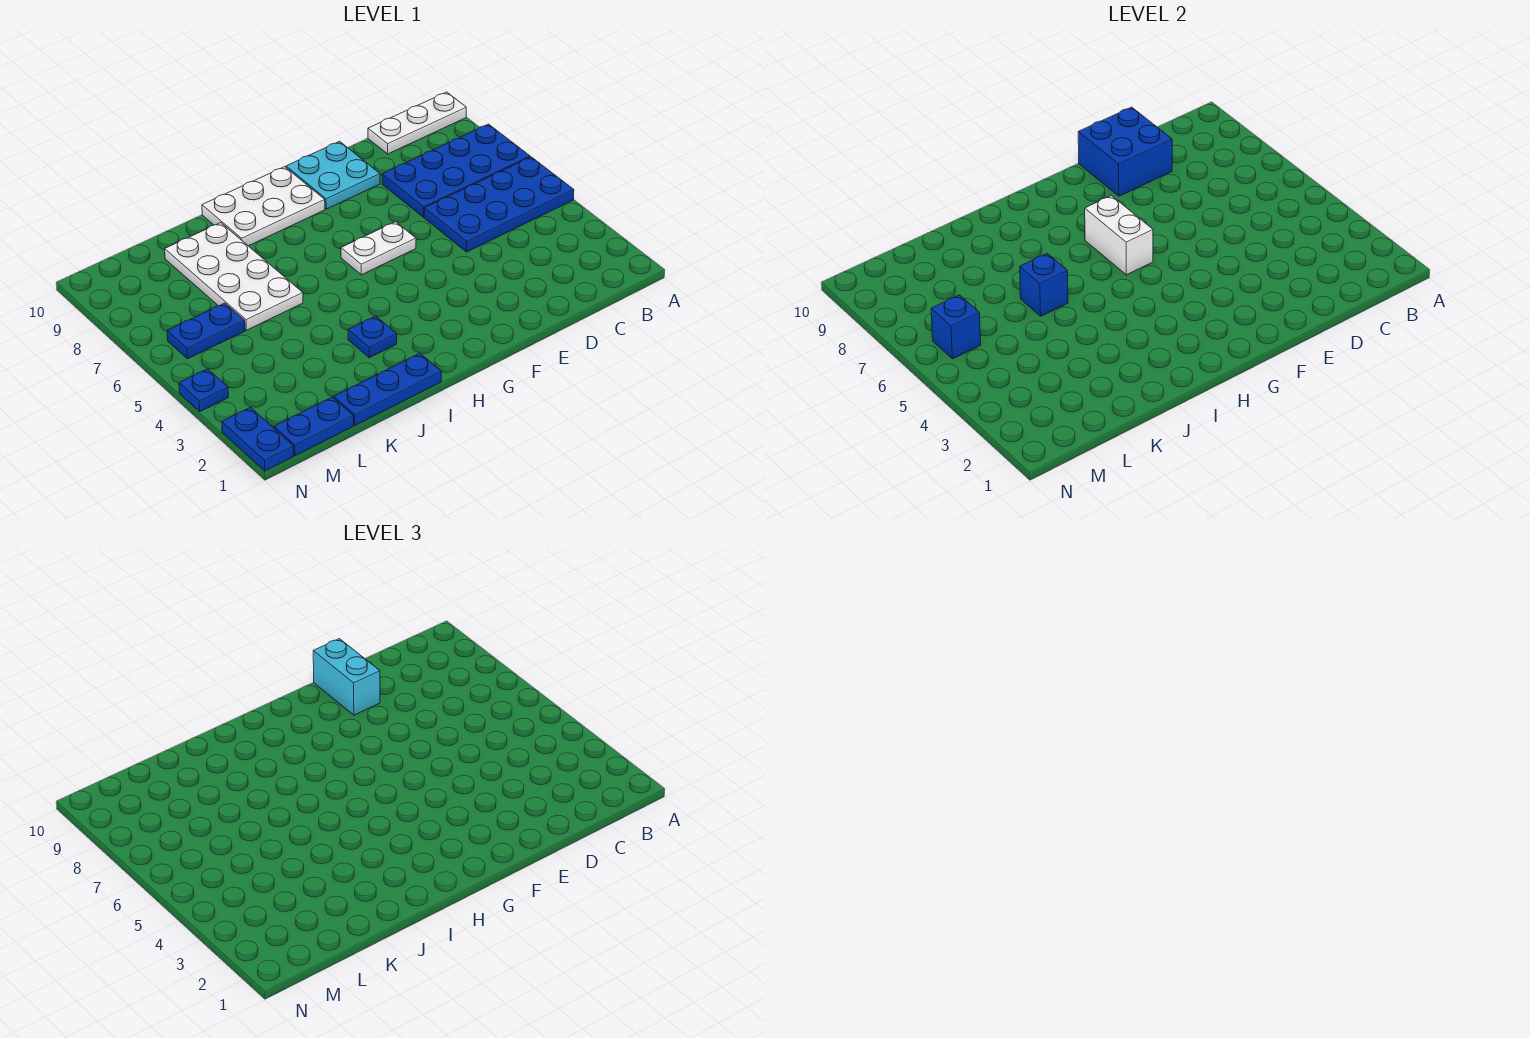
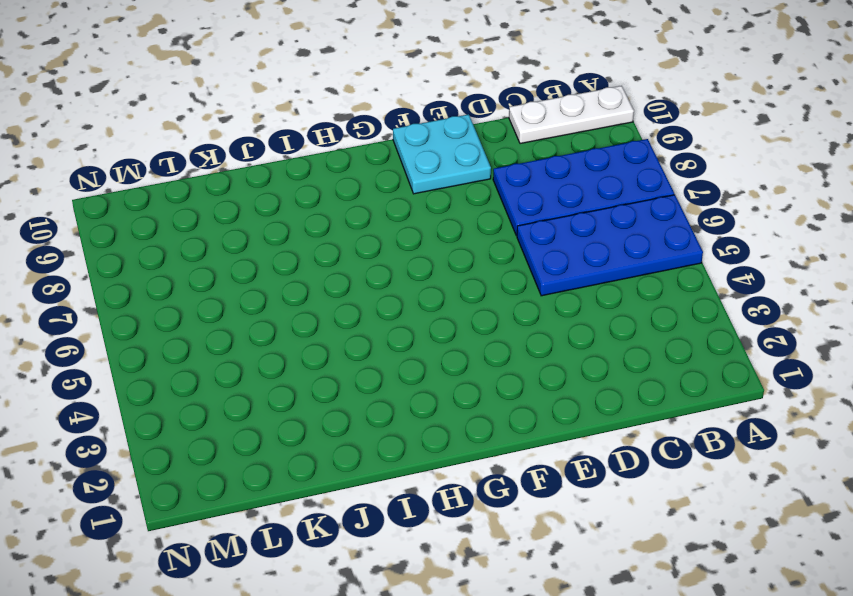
none -> white 1x2 plate [341,222,416,275]
none -> white 2x3 plate [202,167,325,246]
none -> blue 1x3 plate [334,353,441,425]

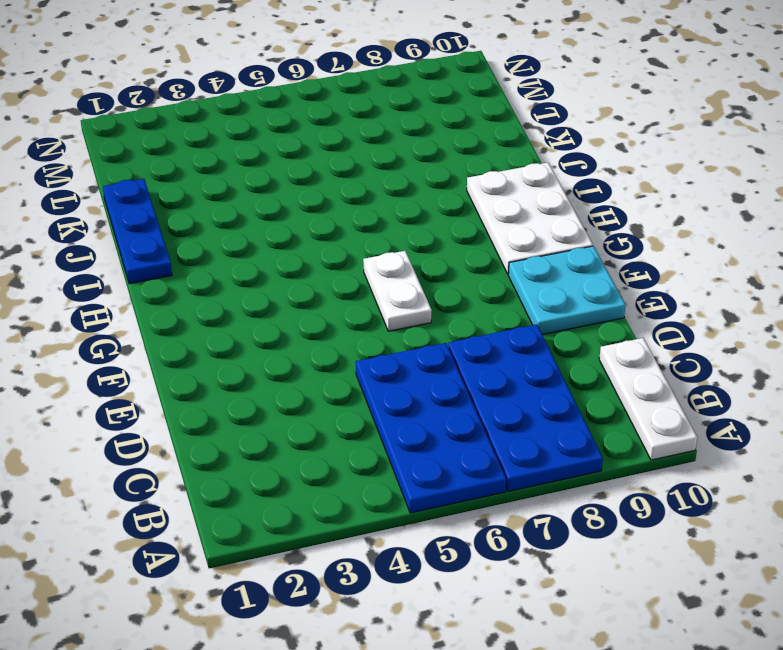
none -> blue 1x1 plate [348,316,397,358]
none -> white 2x4 plate [165,223,303,330]
none -> blue 1x2 plate [274,397,354,456]

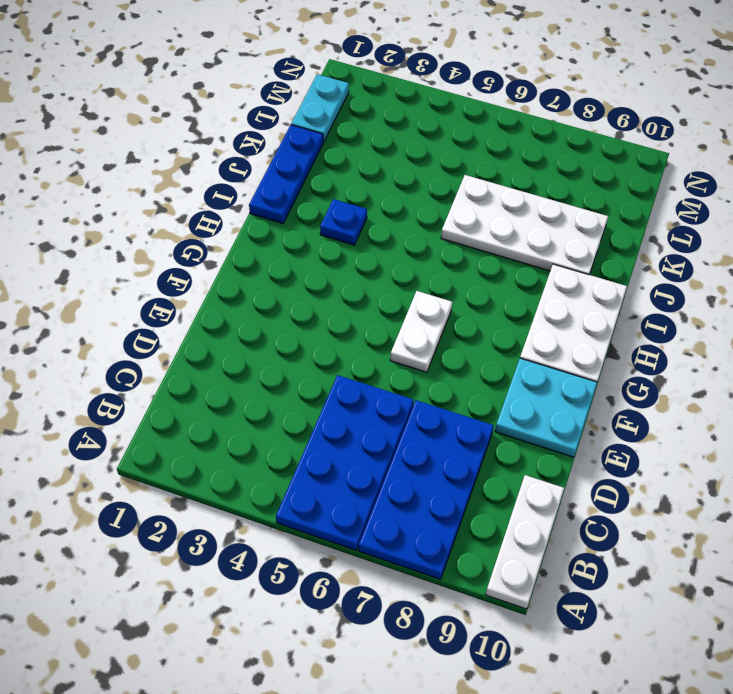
cyan 1x2 plate [291,74,349,142] -> blue 1x2 plate [274,397,354,456]
none -> blue 1x2 plate [167,303,245,359]
none -> blue 1x2 plate [222,407,294,471]
none -> blue 1x1 plate [179,369,228,411]

